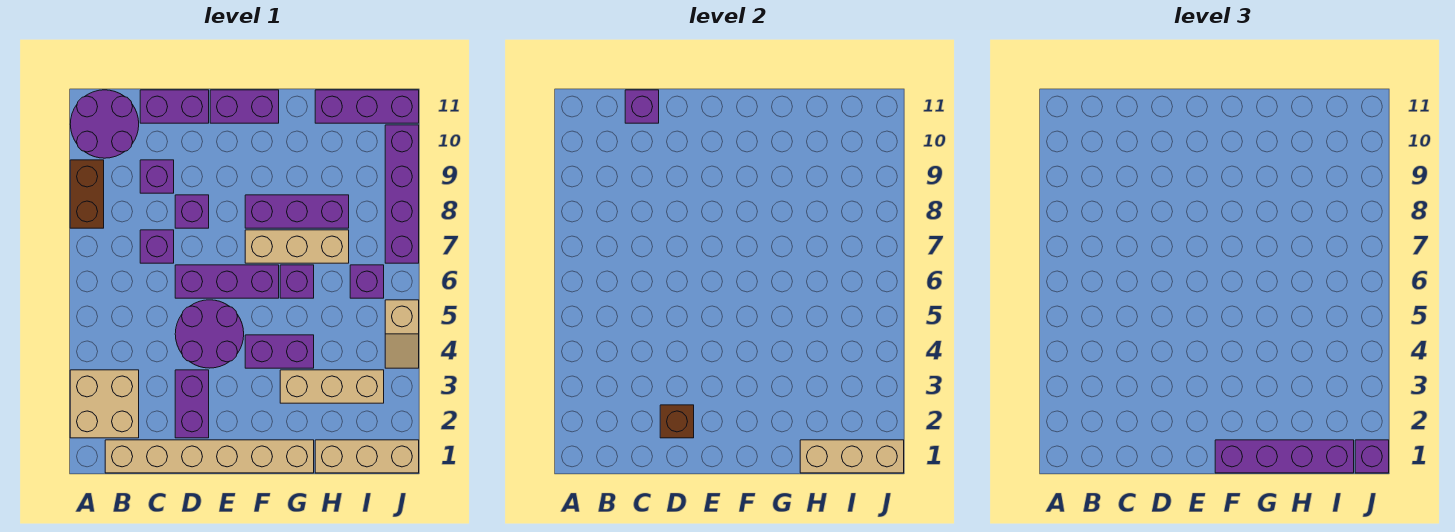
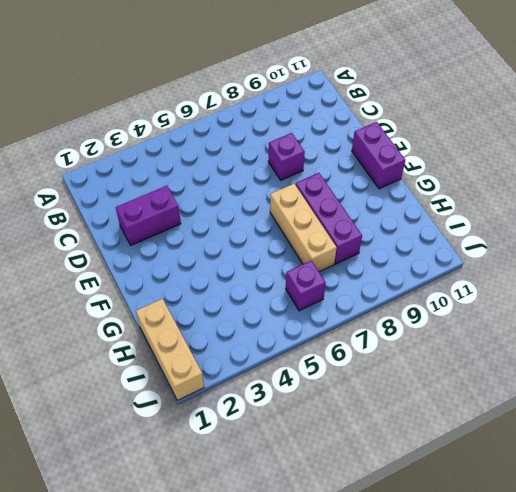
none -> tan 2x2 brick [70,370,139,438]
none -> brown 1x2 brick [70,160,104,228]
none -> purple 2x2 round brick [70,90,139,158]

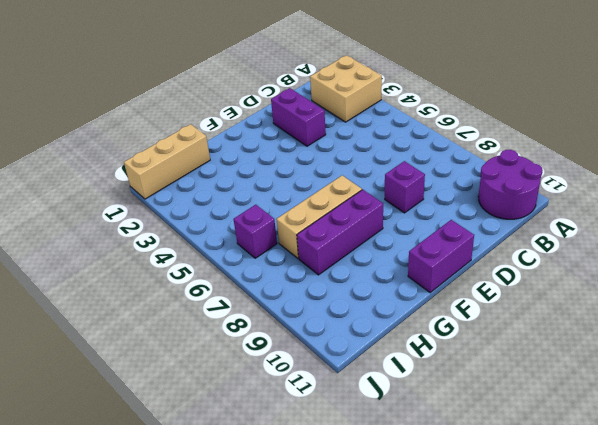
none -> brown 1x2 brick [70,160,104,228]
none -> tan 1x6 brick [105,440,314,473]
none -> purple 1x1 brick [140,230,174,263]

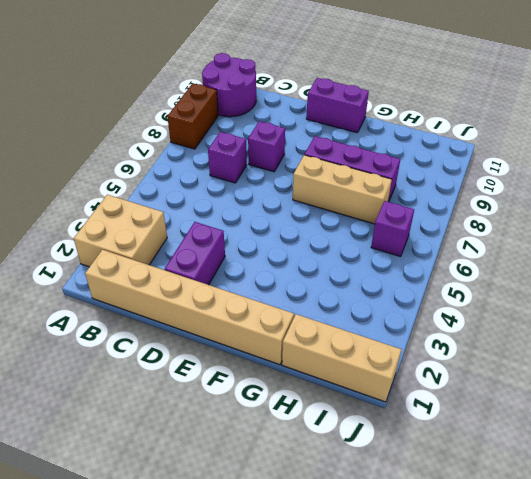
none -> purple 1x1 brick [140,160,174,193]
none -> purple 1x2 brick [140,90,209,123]
none -> purple 2x2 round brick [175,300,244,368]

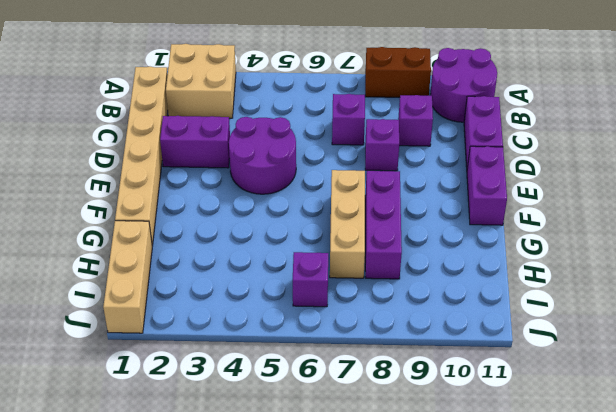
none -> purple 1x3 brick [175,265,279,298]
none -> purple 1x2 brick [245,335,314,368]
none -> tan 1x3 brick [280,370,384,403]

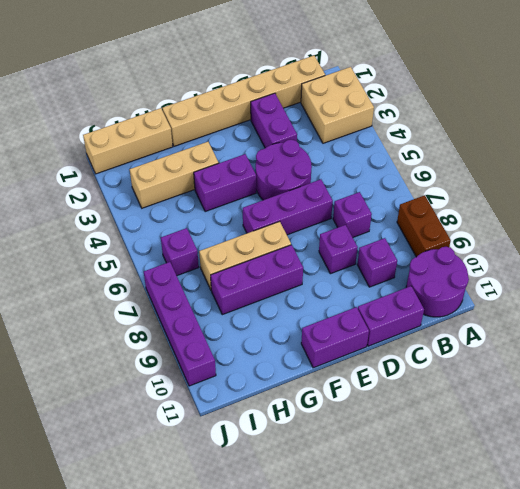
none -> purple 1x1 brick [280,265,314,298]
none -> purple 1x3 brick [315,90,419,123]
none -> tan 1x2 slope [385,300,419,368]

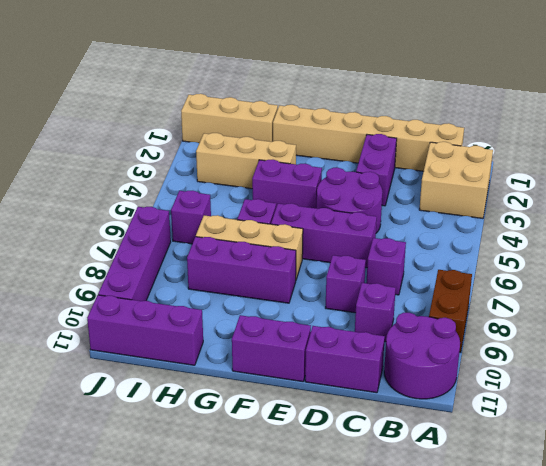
none -> tan 1x2 slope [385,300,419,368]
none -> purple 1x1 brick [625,90,659,123]
none -> brown 1x1 brick [660,405,694,438]

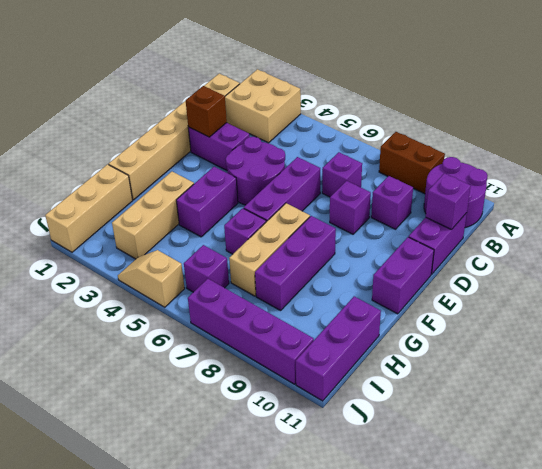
none -> tan 1x3 brick [800,440,904,473]
none -> purple 1x4 brick [1215,440,1354,473]
none -> purple 1x1 brick [1355,440,1389,473]

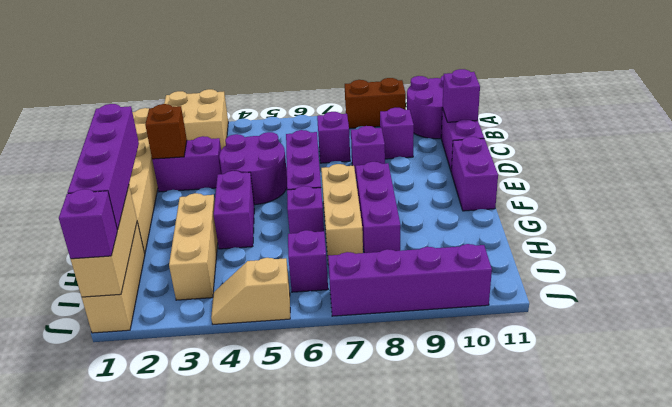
none -> purple 1x3 brick [315,90,419,123]

